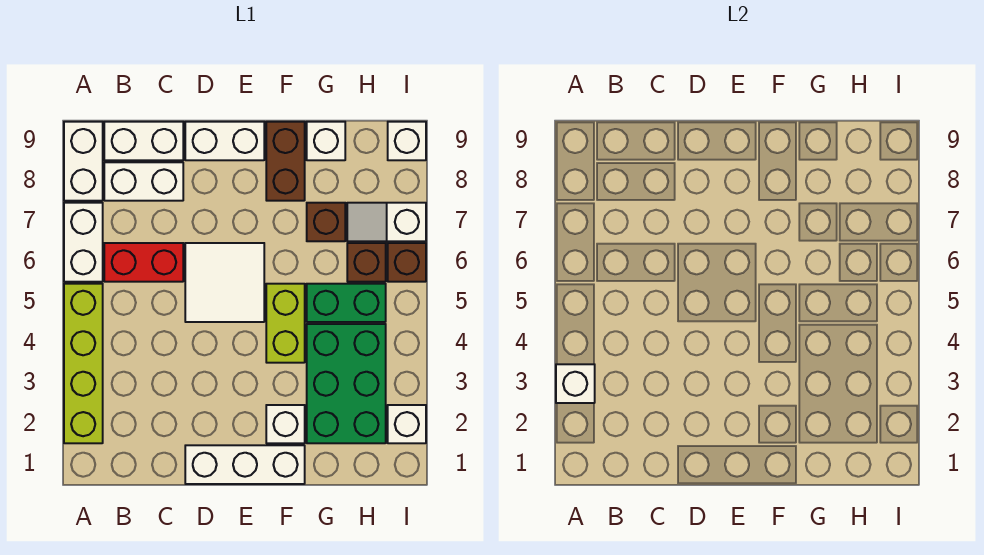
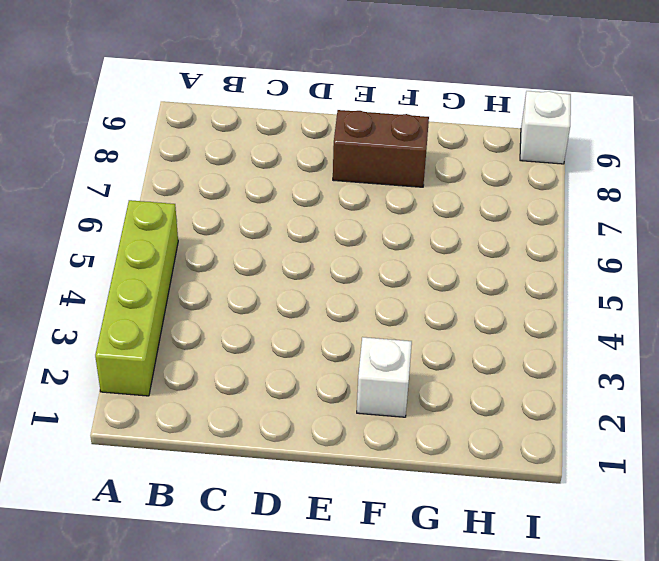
brown 1x2 brick [333,110,429,187] -> brown 1x2 brick turned to [266,122,305,201]
none -> white 1x2 brick [64,203,103,282]
none -> white 1x2 brick [64,122,103,201]
none -> red 1x2 brick [104,243,183,282]

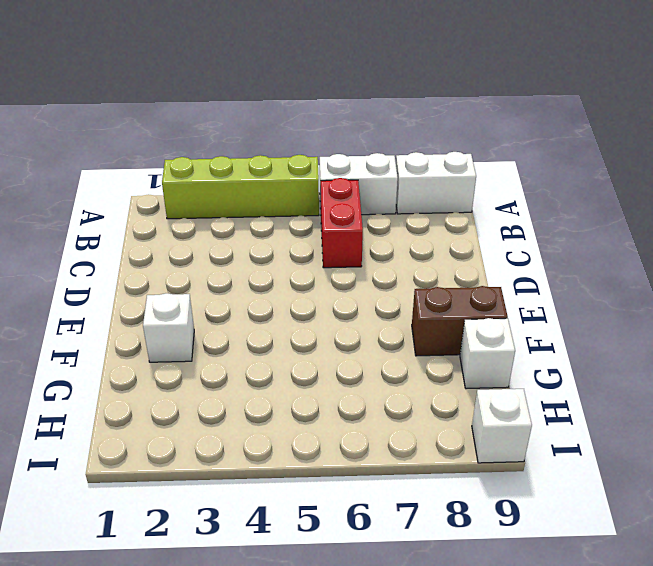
none -> white 1x2 brick [104,162,183,201]
none -> white 1x2 brick [104,122,183,160]
none -> white 1x3 brick [185,445,305,484]

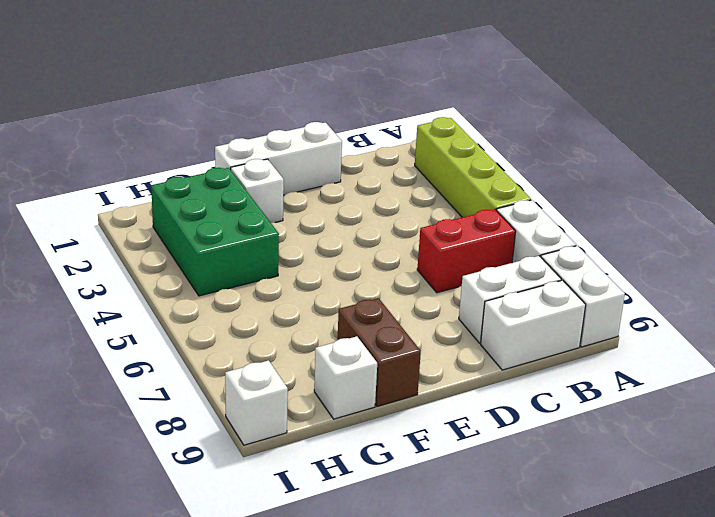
none -> white 2x2 tile [185,243,264,322]
none -> white 1x2 brick [185,122,264,160]
none -> lime 1x2 brick [266,284,305,363]

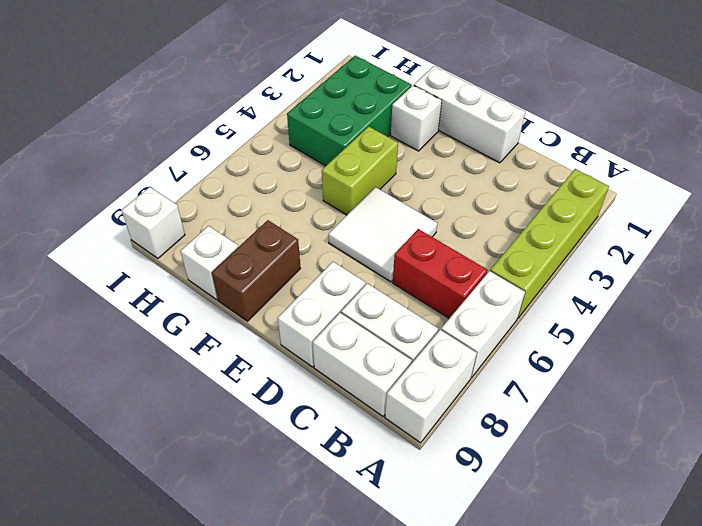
white 1x2 brick [278,262,366,367] -> white 1x2 brick turned to [185,122,264,160]
none -> green 1x2 brick [307,284,386,322]
none -> brown 1x1 brick [307,203,345,241]
none -> brown 1x1 brick [347,243,386,282]

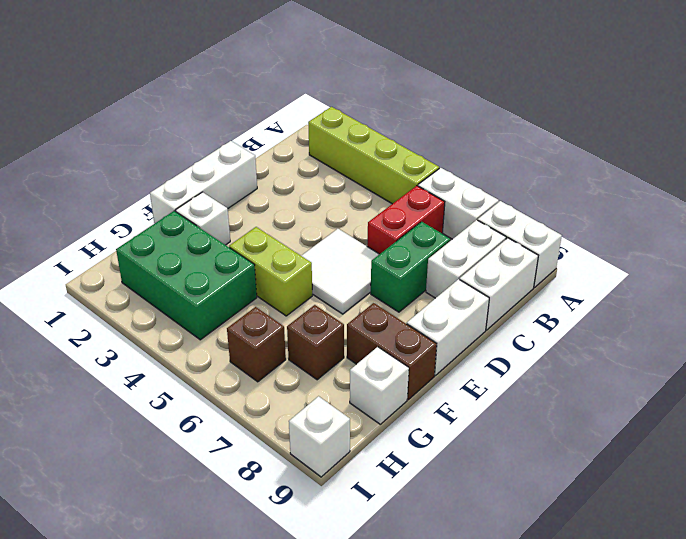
green 1x2 brick [371,222,451,312] -> green 1x2 brick moved to [307,284,386,322]
none -> white 1x2 slope [347,203,426,241]
none -> white 1x1 brick [388,405,426,443]
none -> brown 1x1 brick [388,243,426,282]

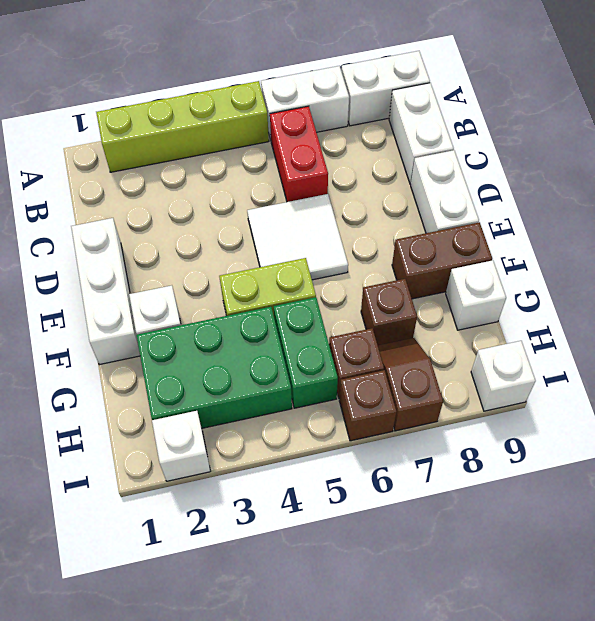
brown 1x2 slope [378,338,443,431] -> white 1x2 slope [347,203,426,241]
none -> white 1x2 brick [104,162,183,201]
none -> white 1x1 brick [556,364,595,403]

